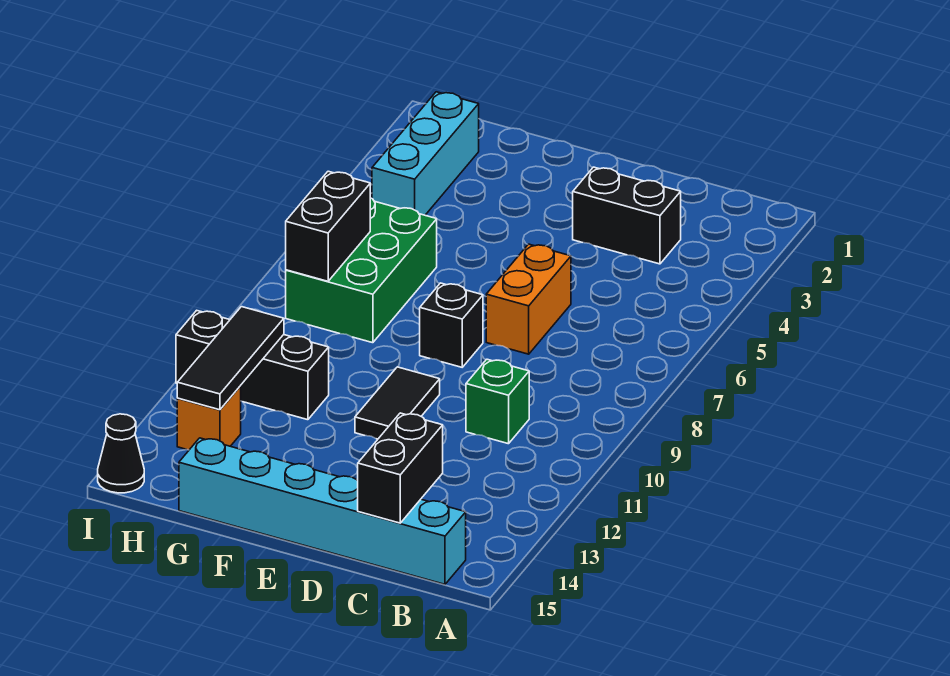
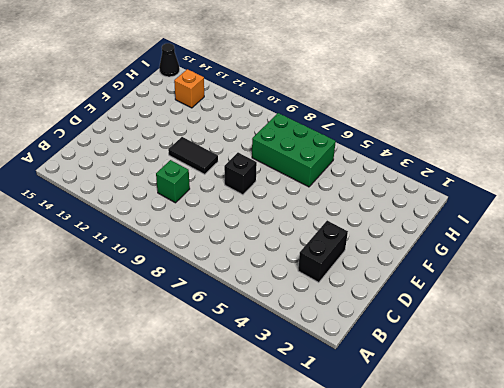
none -> cyan 1x6 brick [179,438,466,584]
none -> orange 1x2 brick [486,244,571,354]
none -> black 1x3 brick [176,310,329,420]

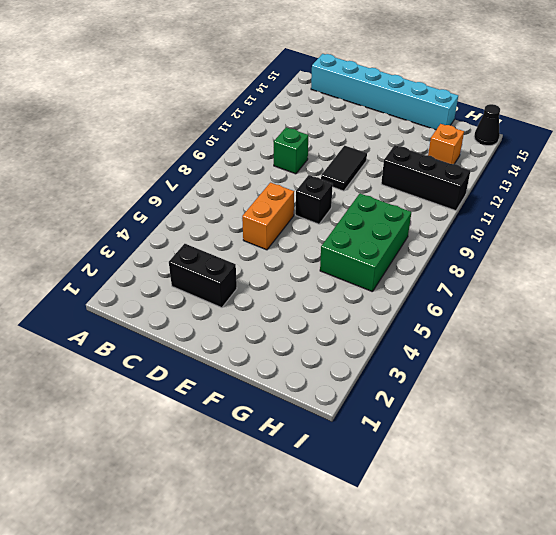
none -> cyan 1x3 brick [372,92,479,215]
none -> black 1x2 brick [358,413,443,523]
none -> black 1x2 brick [286,171,370,281]

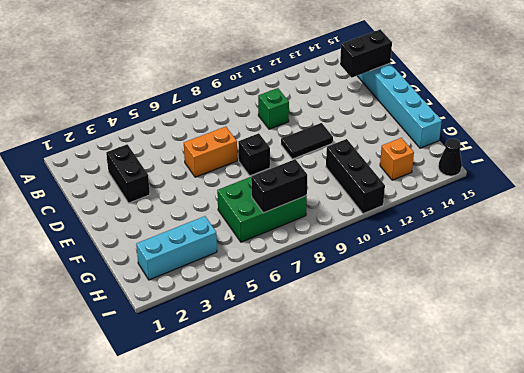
none -> black 1x3 tile [177,307,284,410]

